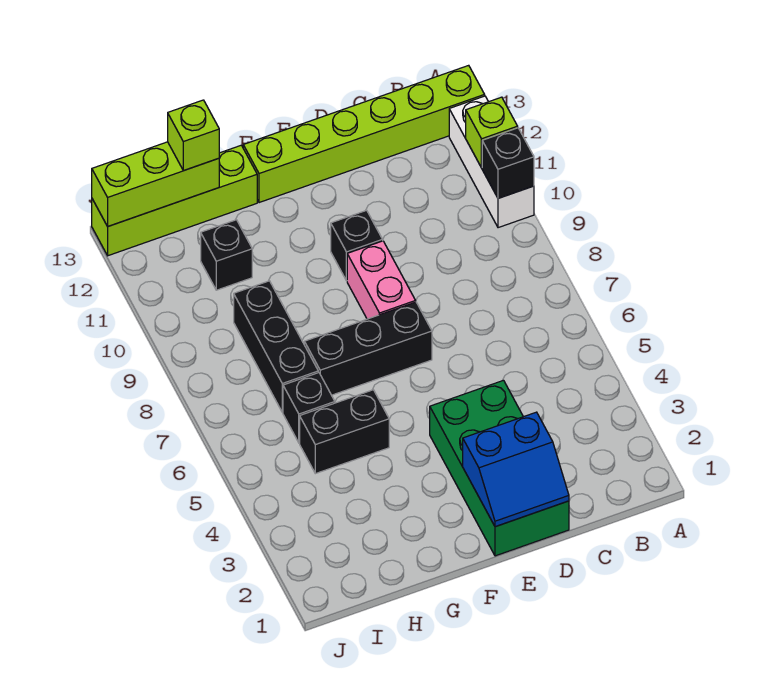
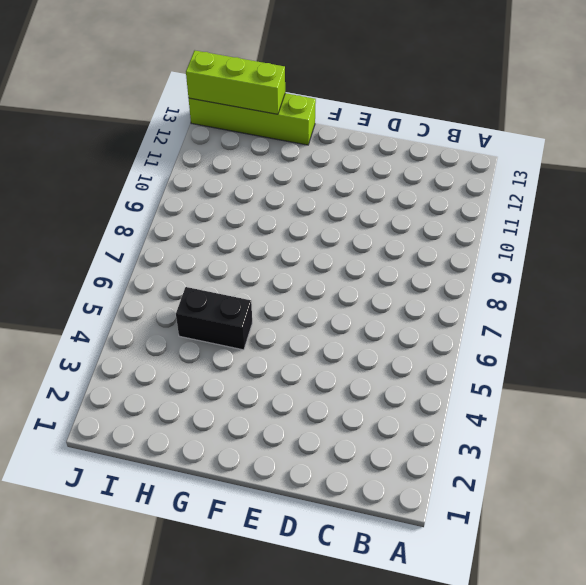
none -> white 1x3 brick [449,96,534,228]
none -> lime 1x6 brick [243,65,485,203]
none -> green 2x4 brick [430,380,569,556]

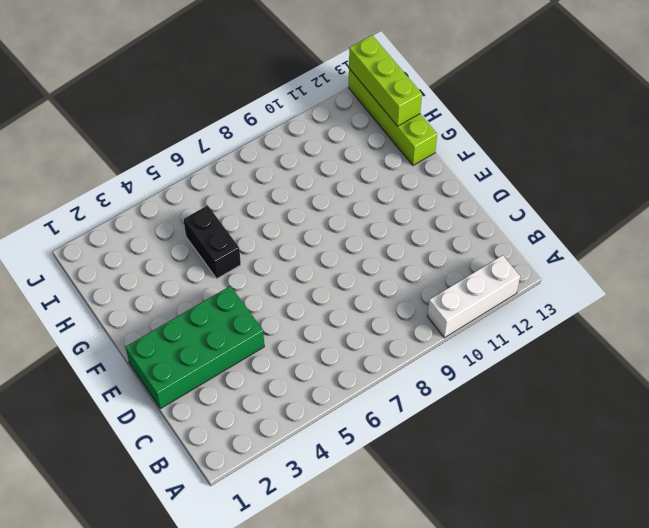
none -> lime 1x6 brick [243,65,485,203]
none -> black 1x3 brick [304,302,432,395]
none -> pink 1x2 brick [347,241,416,319]

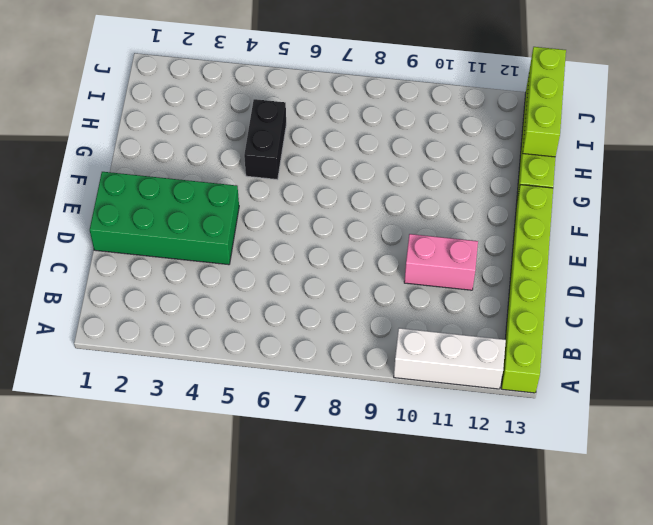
pink 1x2 brick [404,234,478,290] -> pink 1x2 brick moved to [347,241,416,319]
none -> black 1x3 brick [304,302,432,395]
none -> black 1x1 brick [331,210,383,281]
none -> black 1x1 brick [283,373,335,443]

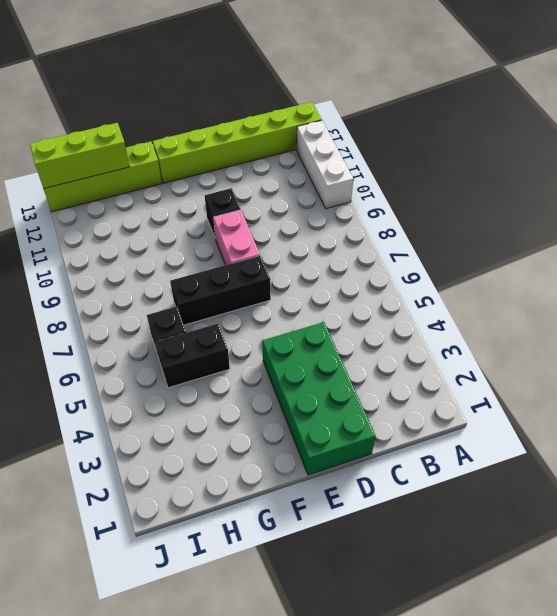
none -> black 1x3 brick [234,281,318,412]
none -> black 1x1 brick [201,220,252,290]
none -> black 1x1 brick [482,128,534,198]

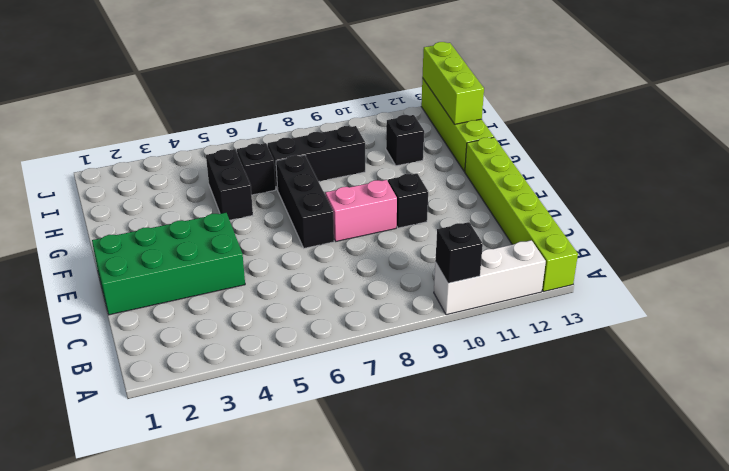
none -> lime 1x1 brick [466,97,518,168]
none -> blue 2x2 slope [463,412,569,527]
none -> lime 1x1 brick [168,100,219,170]

